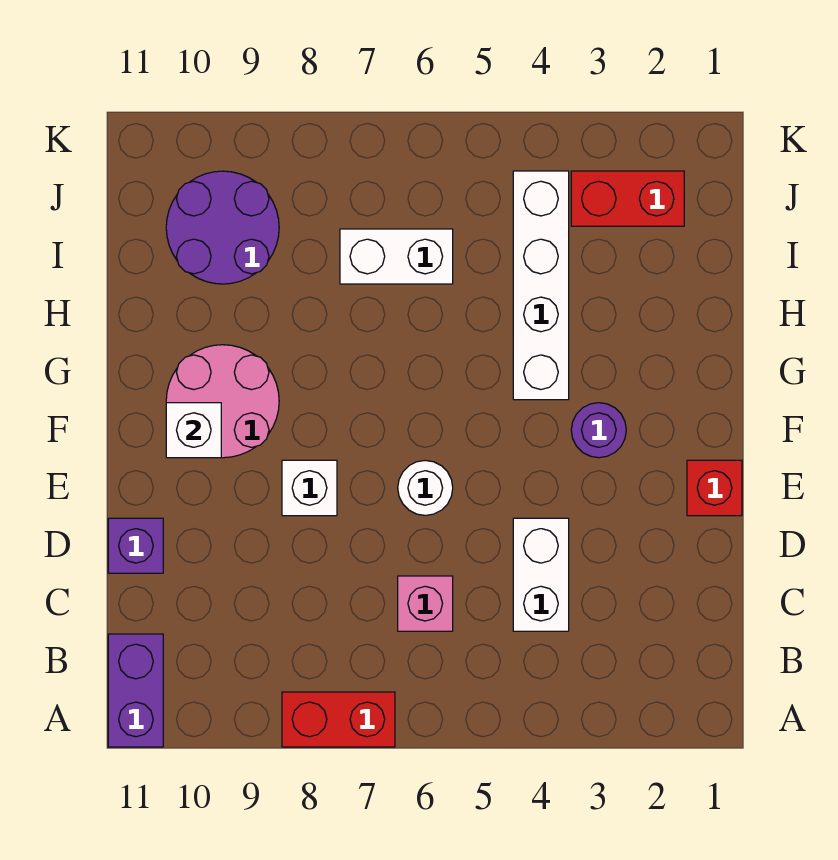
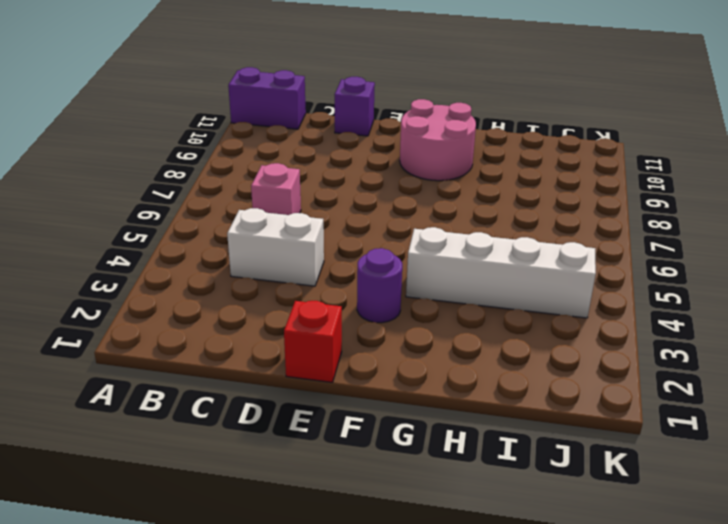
none -> red 1x2 brick [282,692,395,747]
none -> white 1x1 round brick [398,460,453,515]
none -> white 1x1 brick [282,460,337,516]

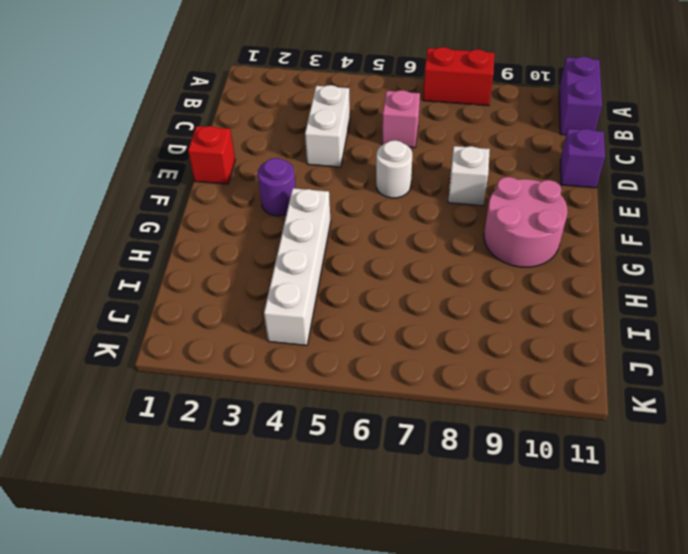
none -> white 1x2 brick [340,229,453,284]
none -> purple 2x2 round brick [166,171,279,284]
none -> red 1x2 brick [571,171,684,226]

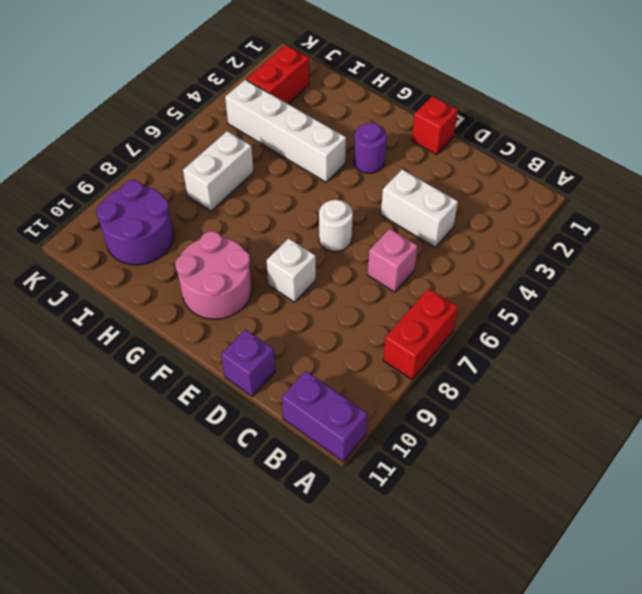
none -> white 1x1 brick [166,403,221,458]

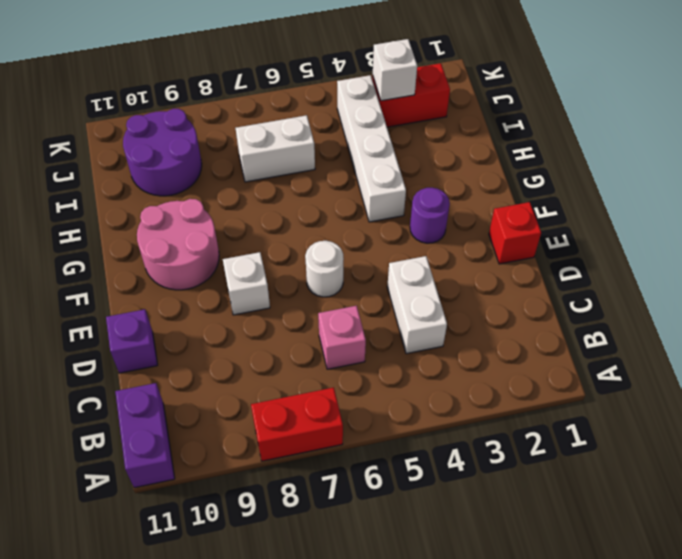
white 1x1 brick [373,39,417,101] -> white 1x1 brick moved to [166,403,221,458]

